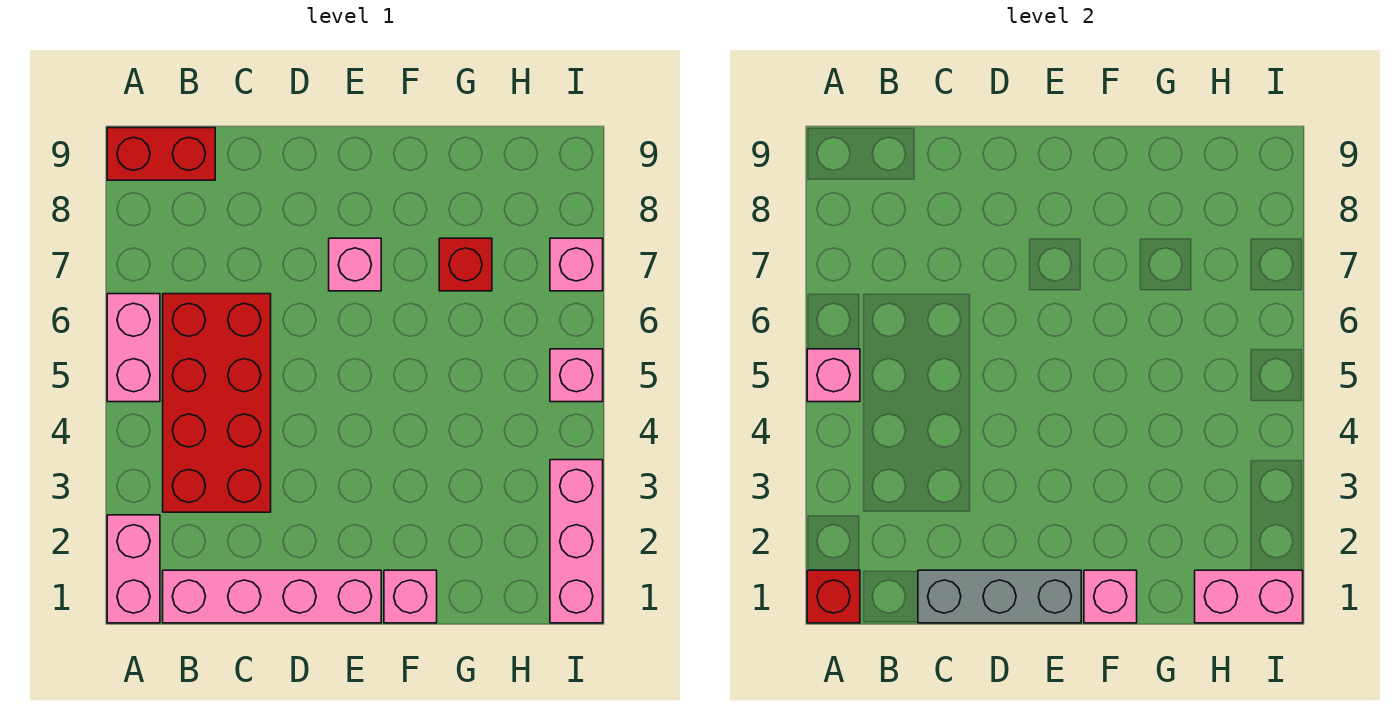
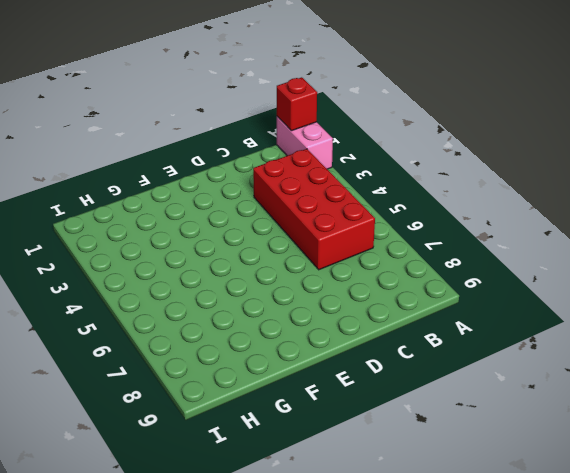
none -> pink 1x2 brick [107,294,160,402]
none -> red 1x2 brick [107,128,215,180]
none -> pink 1x4 brick [163,570,381,623]

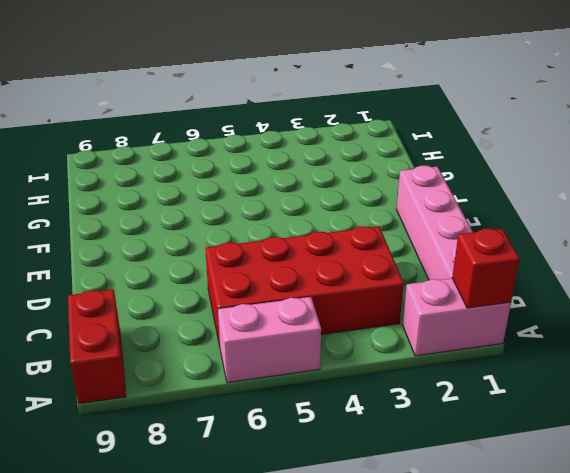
none -> pink 1x1 brick [329,238,381,291]
none -> pink 1x1 brick [384,570,437,623]
none -> red 1x1 brick [439,238,492,291]

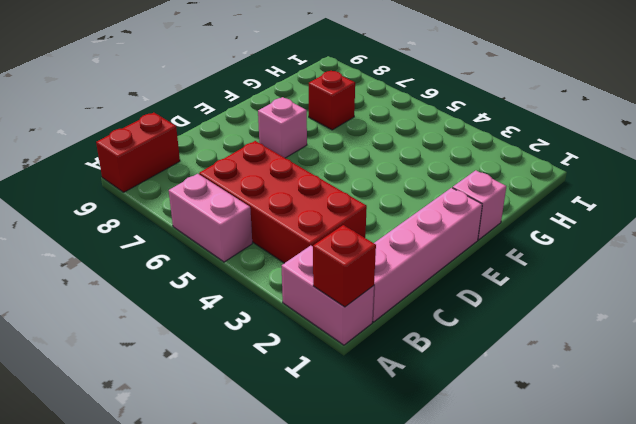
none -> pink 1x3 brick [550,460,603,623]
none -> pink 1x1 brick [550,349,603,402]
none -> pink 1x1 brick [550,238,603,291]

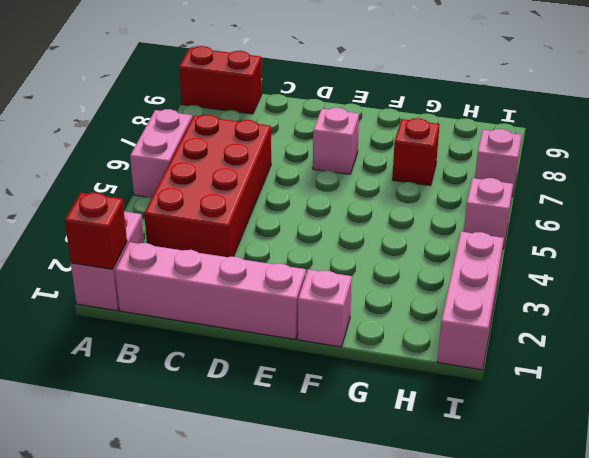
none -> pink 1x1 brick [807,349,860,402]
none -> grey 1x3 brick [918,570,1081,623]
none -> pink 1x1 brick [1084,570,1137,623]

